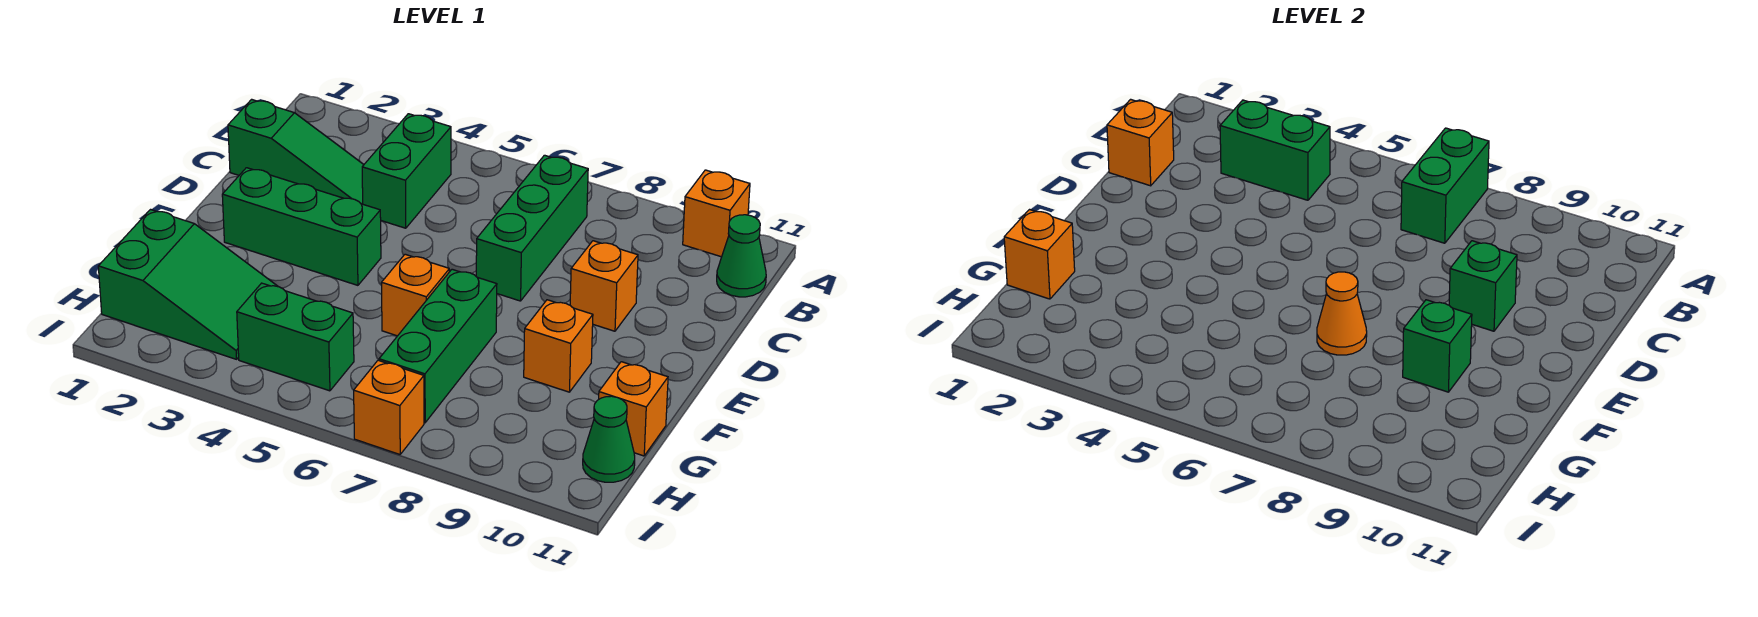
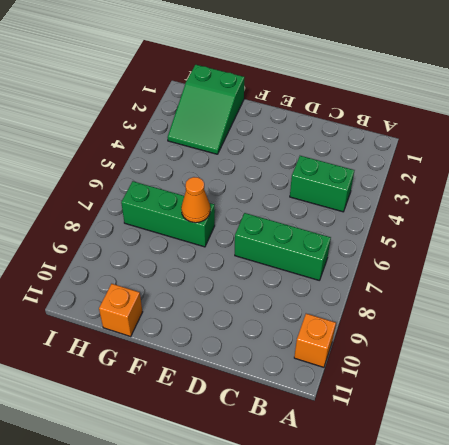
none -> green 1x1 cone [717,215,766,297]
none -> green 1x3 slope [228,99,364,204]
none -> orange 1x1 brick [570,241,638,331]

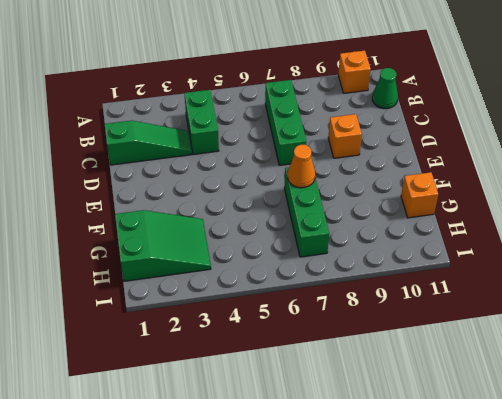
none -> green 1x3 brick [222,168,381,285]
none -> orange 1x1 brick [381,254,449,336]
none -> orange 1x1 brick [524,300,593,392]

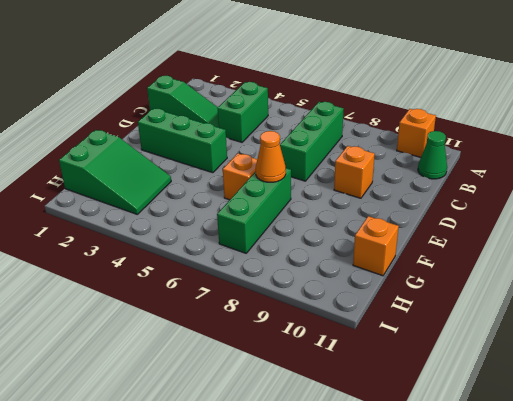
none -> orange 1x1 brick [524,300,593,392]
none -> green 1x2 brick [237,283,354,391]
none -> green 1x1 cone [583,396,635,482]

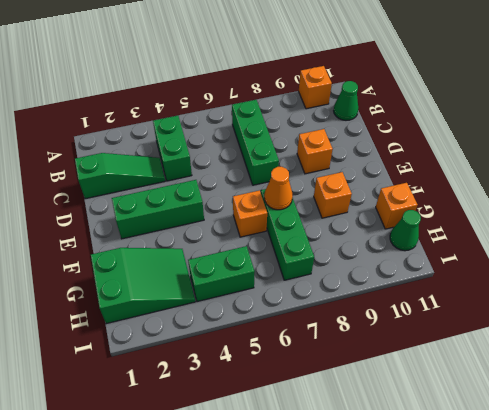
none -> orange 1x1 brick [354,360,424,454]
none -> green 1x2 brick [1401,128,1489,243]
none -> green 1x2 brick [1220,100,1330,200]

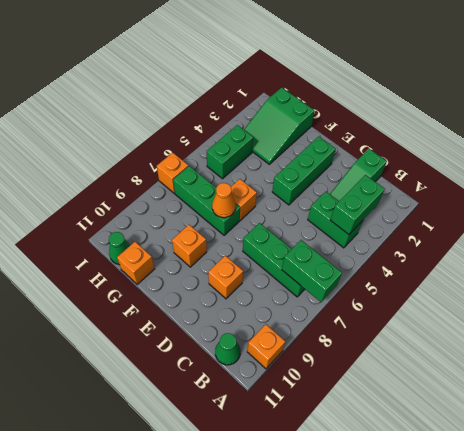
none -> orange 1x1 brick [1107,99,1174,186]
none -> green 1x1 brick [1449,241,1517,331]
none -> green 1x1 brick [1403,300,1472,392]

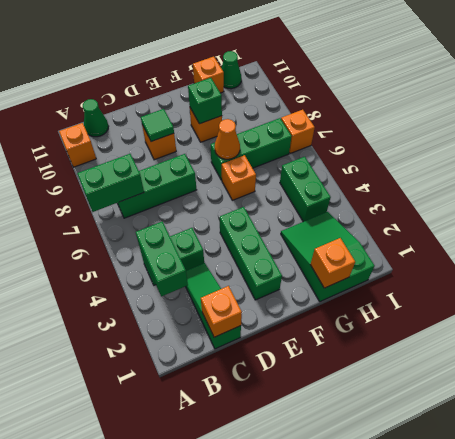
green 1x1 tile [141,109,174,141] -> green 1x1 brick [1449,241,1517,331]

